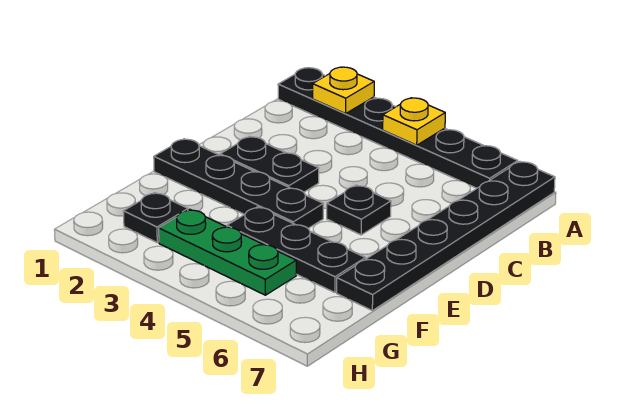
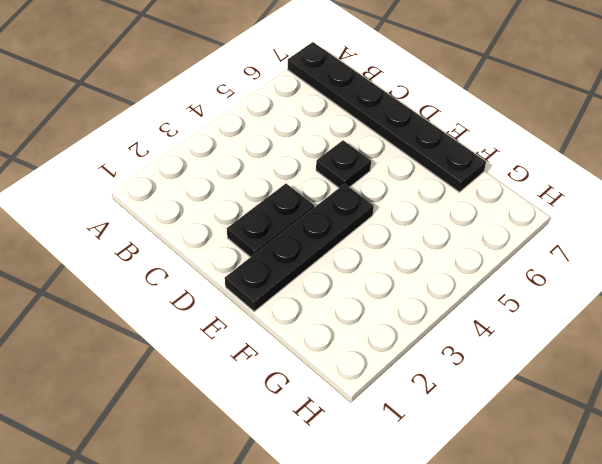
none -> black 1x6 plate [278,68,518,188]
none -> black 1x3 plate [227,207,365,293]

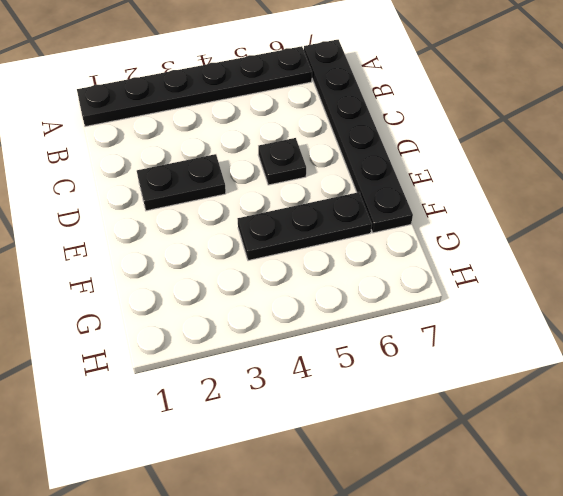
none -> black 1x4 plate [154,139,323,228]
none -> black 1x1 plate [123,193,188,242]

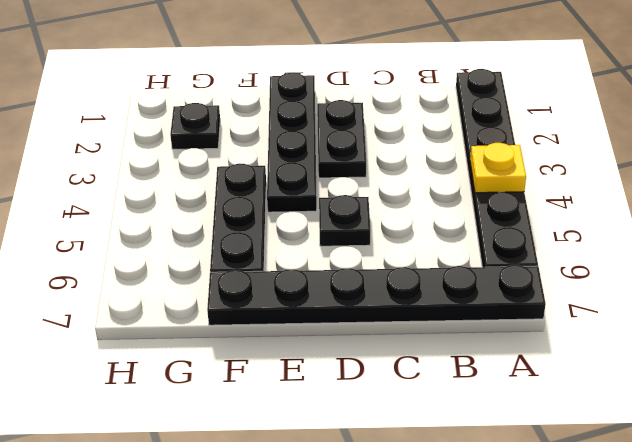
none -> green 1x3 plate [159,209,296,295]
none -> yellow 1x1 plate [313,67,374,113]

